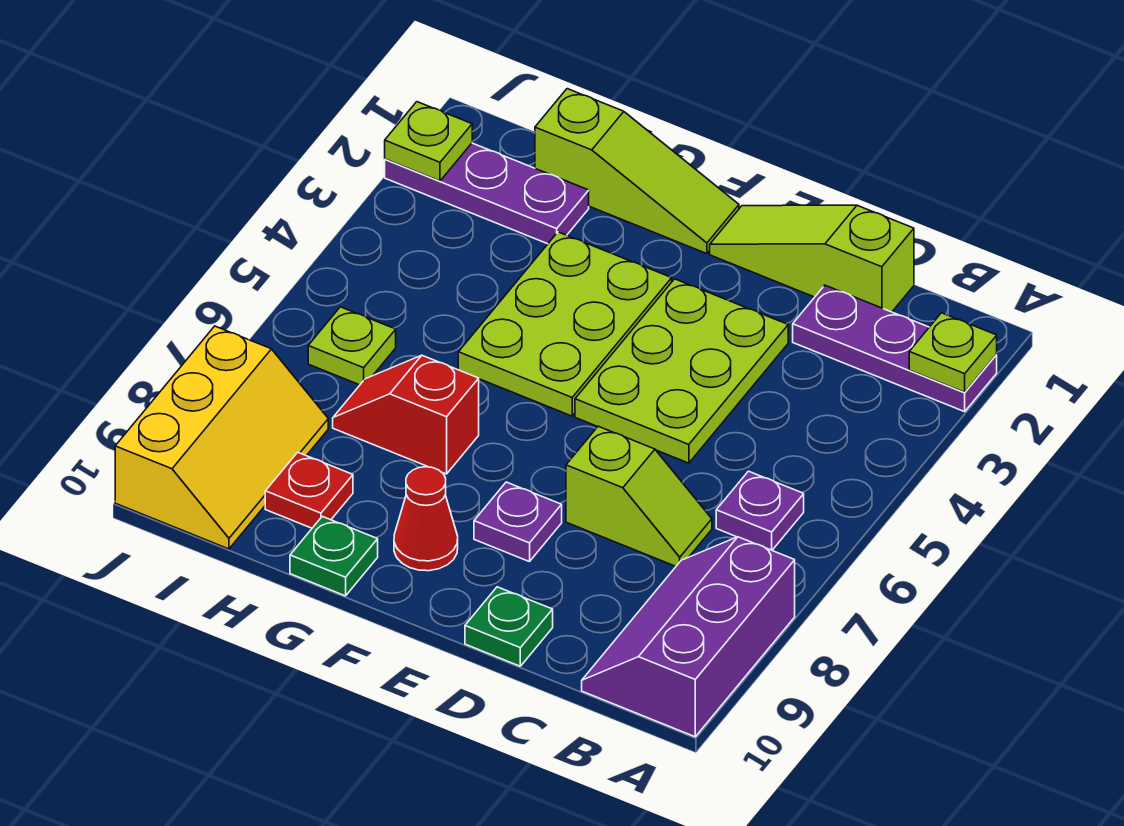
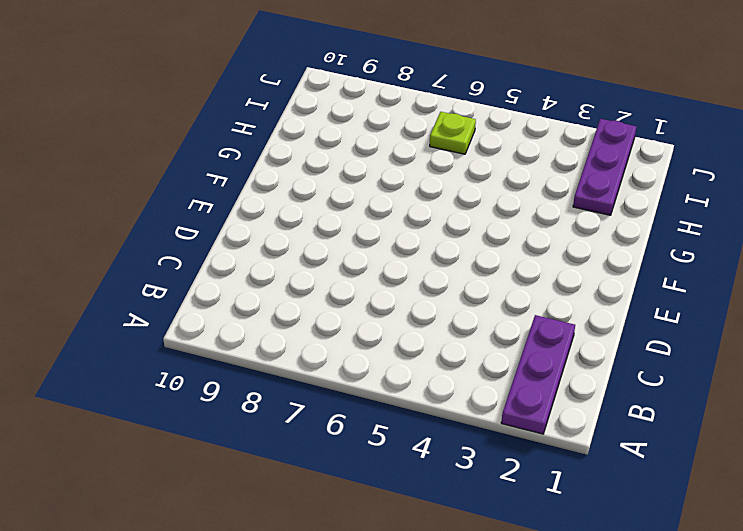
none -> purple 2x3 slope [582,537,795,737]
none -> purple 1x1 plate [716,471,804,550]
none -> lime 1x3 slope [710,205,914,312]

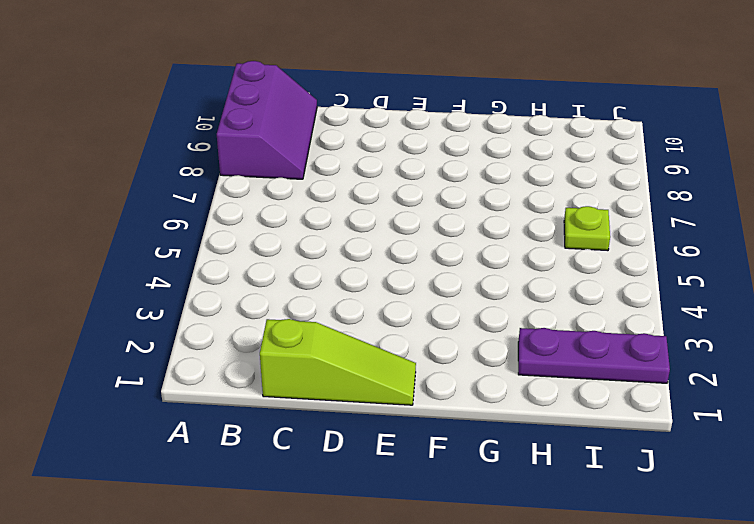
none -> purple 1x3 plate [793,285,997,412]
none -> purple 1x1 plate [716,471,804,550]
none -> lime 1x2 slope [566,426,712,566]

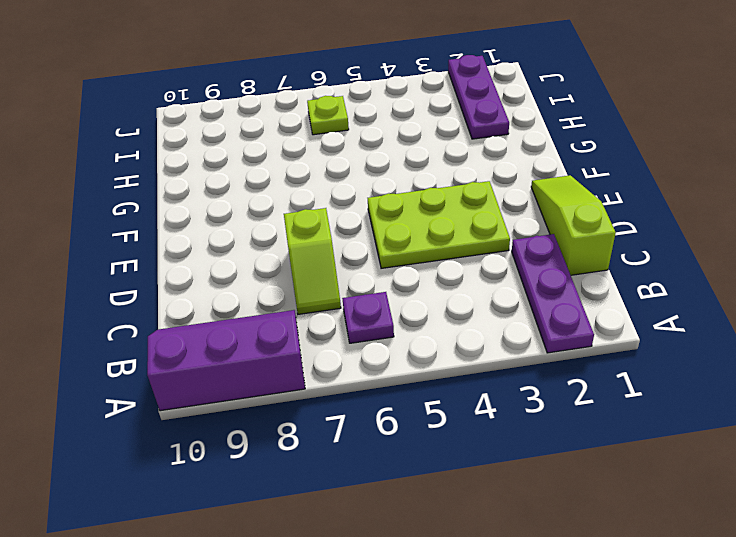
none -> green 1x1 plate [465,587,553,666]
none -> purple 1x1 plate [474,482,562,562]
none -> lime 1x3 slope [535,89,739,254]

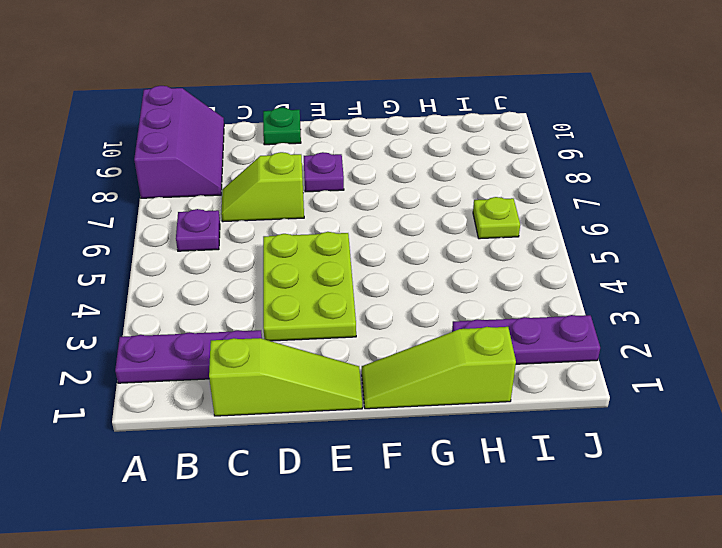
none -> lime 2x3 plate [458,232,672,416]
none -> red 1x1 cone [394,467,458,571]
none -> red 1x2 slope [333,355,479,474]

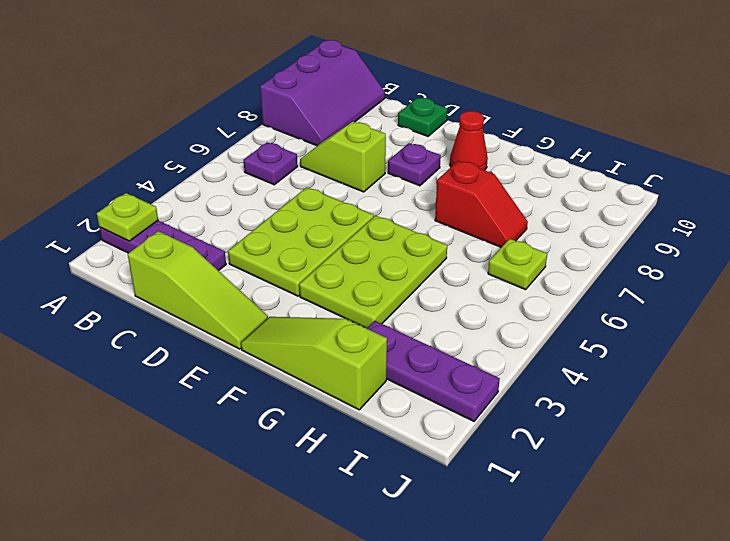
none -> green 1x1 plate [290,516,378,596]
none -> red 1x1 plate [265,452,353,528]
none -> yellow 2x3 slope [115,326,328,549]

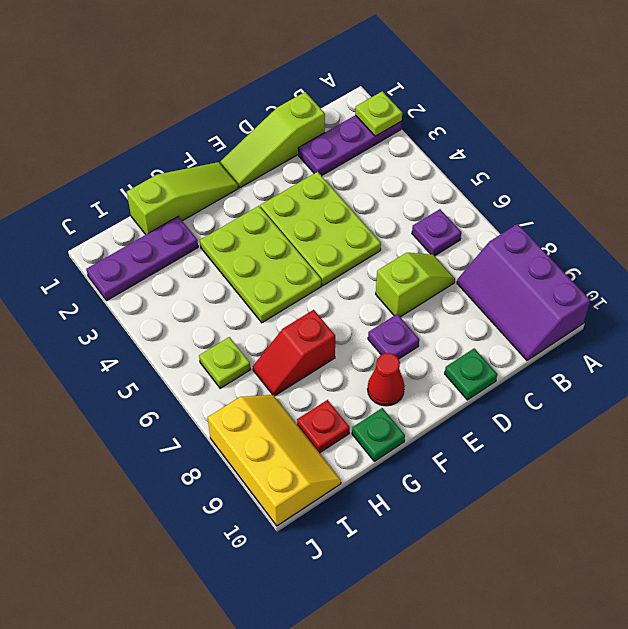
none -> lime 1x1 plate [385,102,472,181]

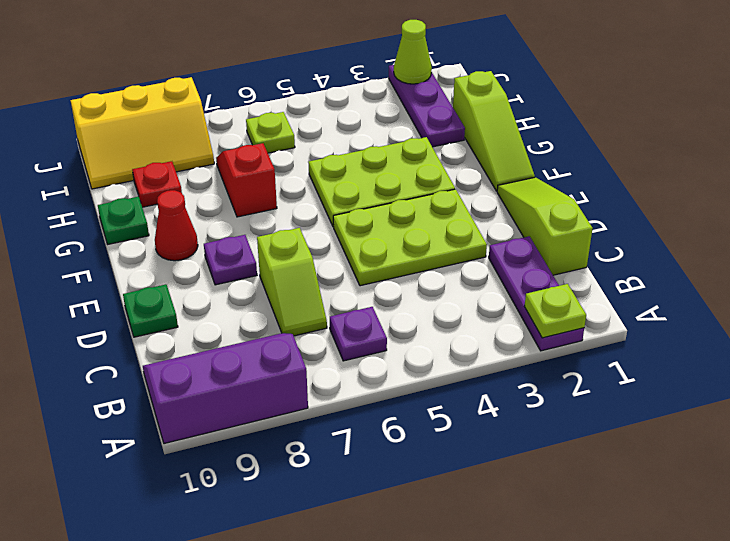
lime 1x1 cone [394,20,432,84] -> lime 1x1 plate [385,102,472,181]

